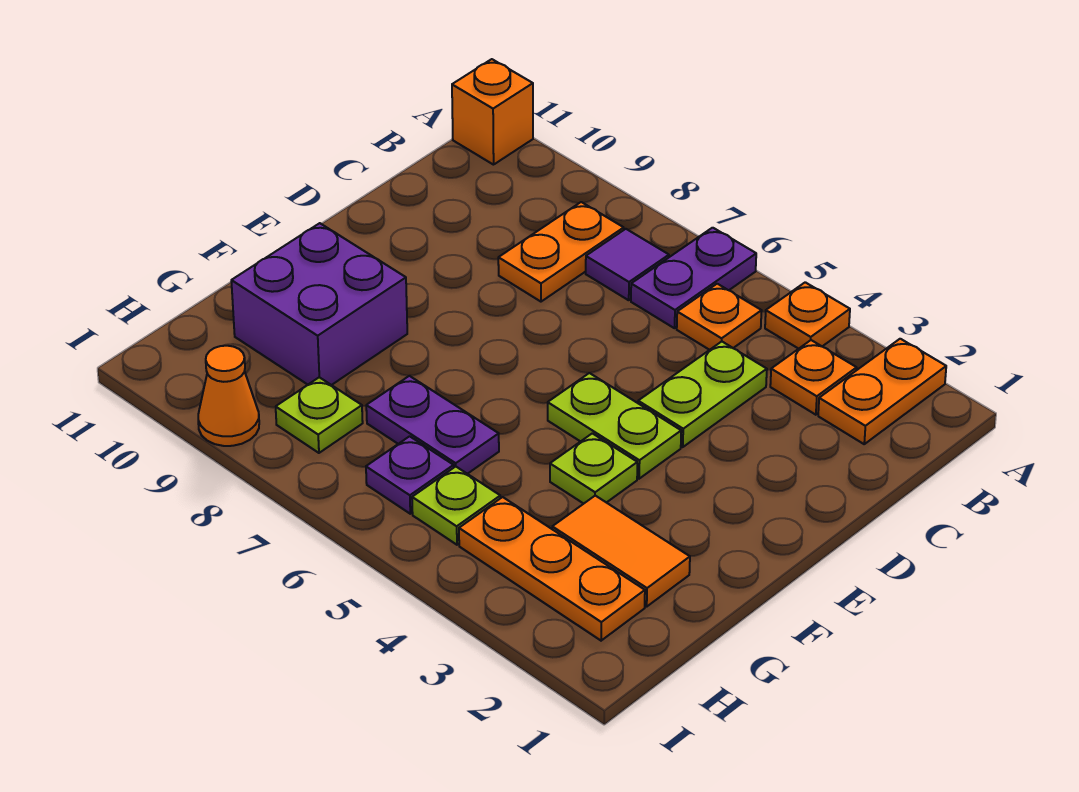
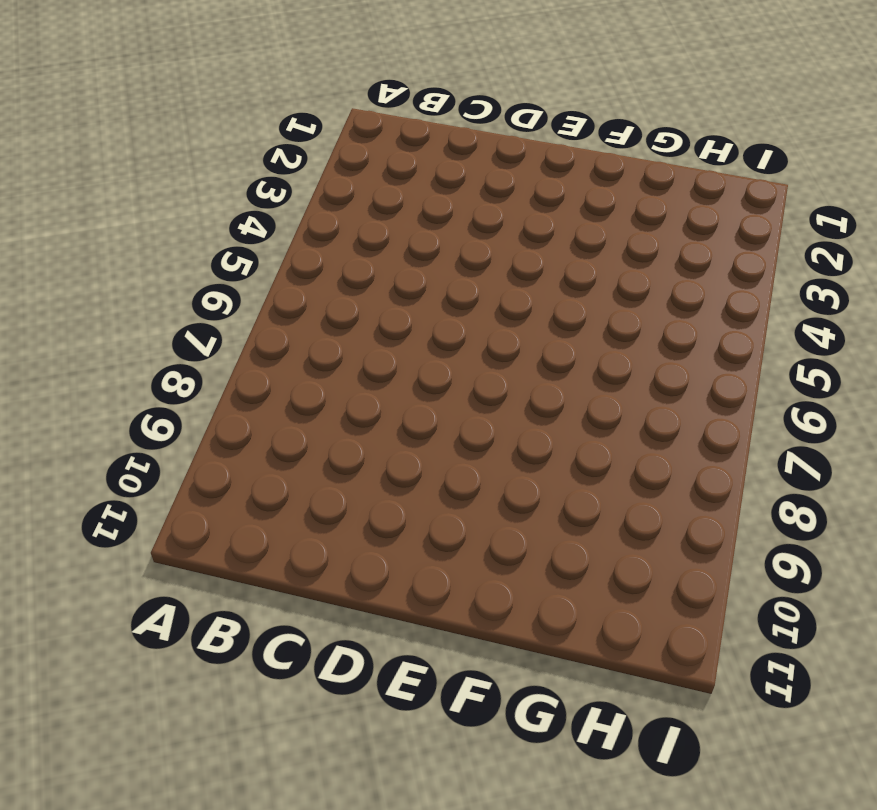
none -> orange 1x2 plate [818,339,946,444]
none -> orange 1x1 plate [765,282,850,349]
none -> purple 1x2 plate [631,228,756,328]

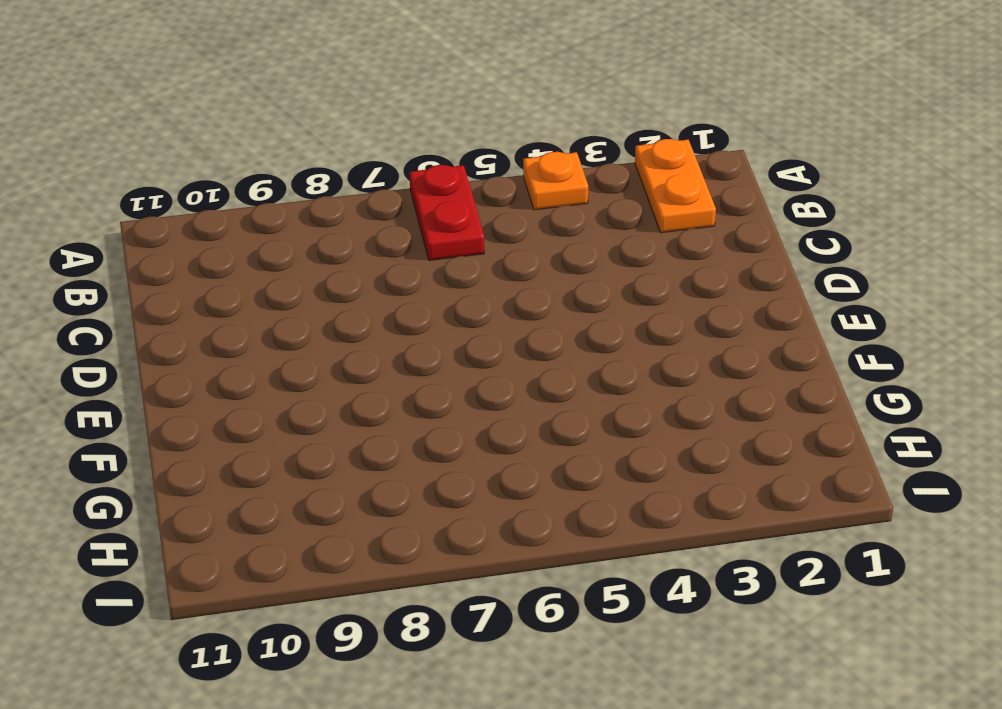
red 1x2 plate [410,165,484,260] -> purple 1x2 plate [631,228,756,328]
none -> orange 1x1 brick [452,59,533,165]
none -> orange 1x1 plate [770,340,857,415]
none -> orange 1x1 plate [677,284,762,350]

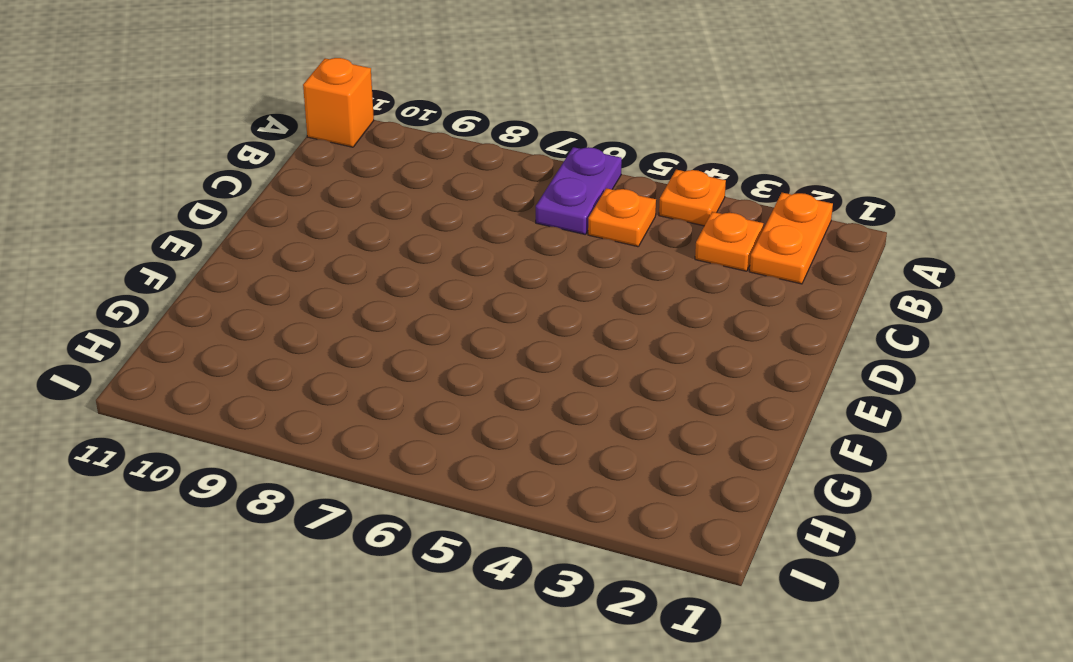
none -> purple 1x1 tile [586,229,669,300]
none -> orange 1x2 plate [498,202,624,302]
none -> lime 1x2 plate [638,342,767,447]

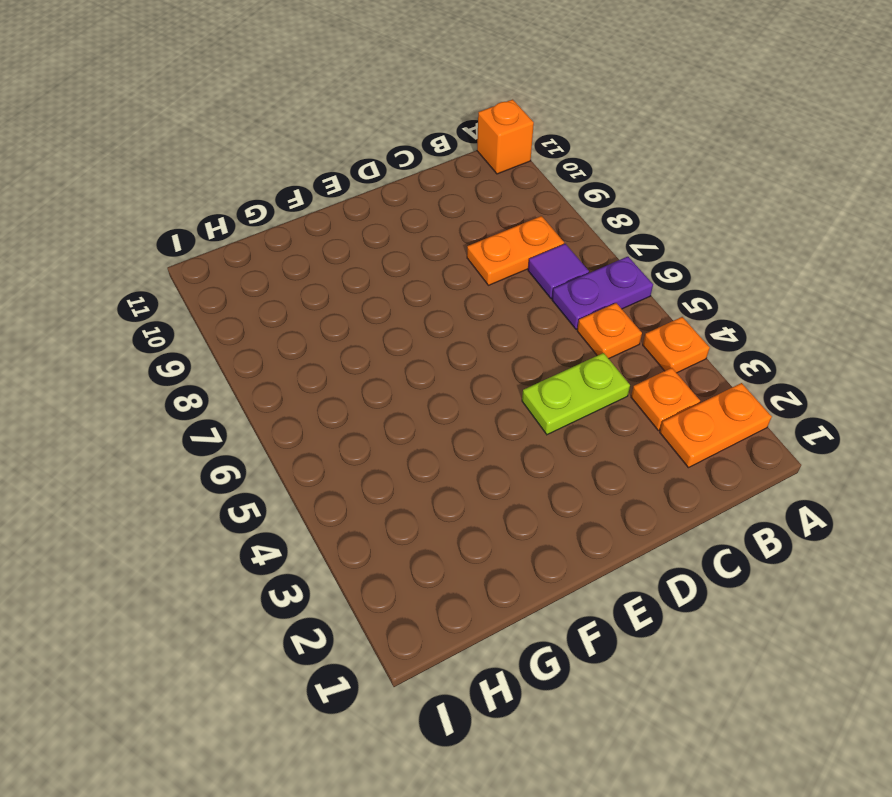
none -> lime 1x2 plate [548,373,681,479]
none -> lime 1x1 plate [550,433,637,504]
none -> purple 2x2 brick [231,223,407,385]

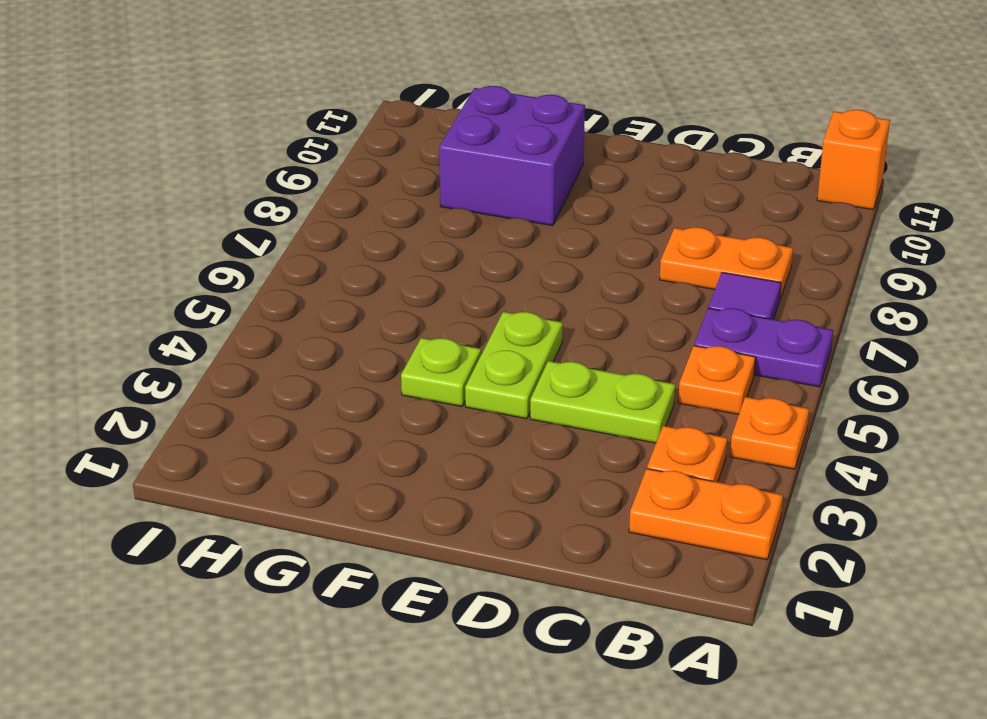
none -> orange 1x2 tile [552,496,690,607]
none -> purple 1x2 plate [366,376,499,474]
none -> orange 1x3 plate [459,497,645,641]

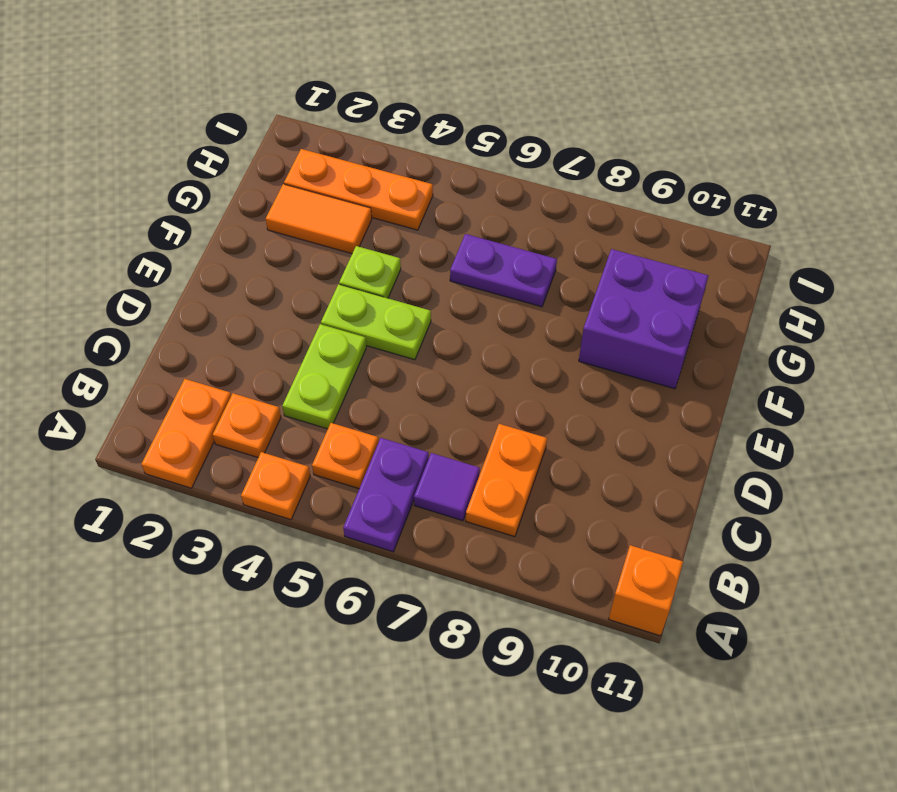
none -> lime 1x1 plate [412,467,500,545]
none -> purple 1x1 plate [366,436,454,514]
none -> lime 1x1 plate [276,377,363,453]

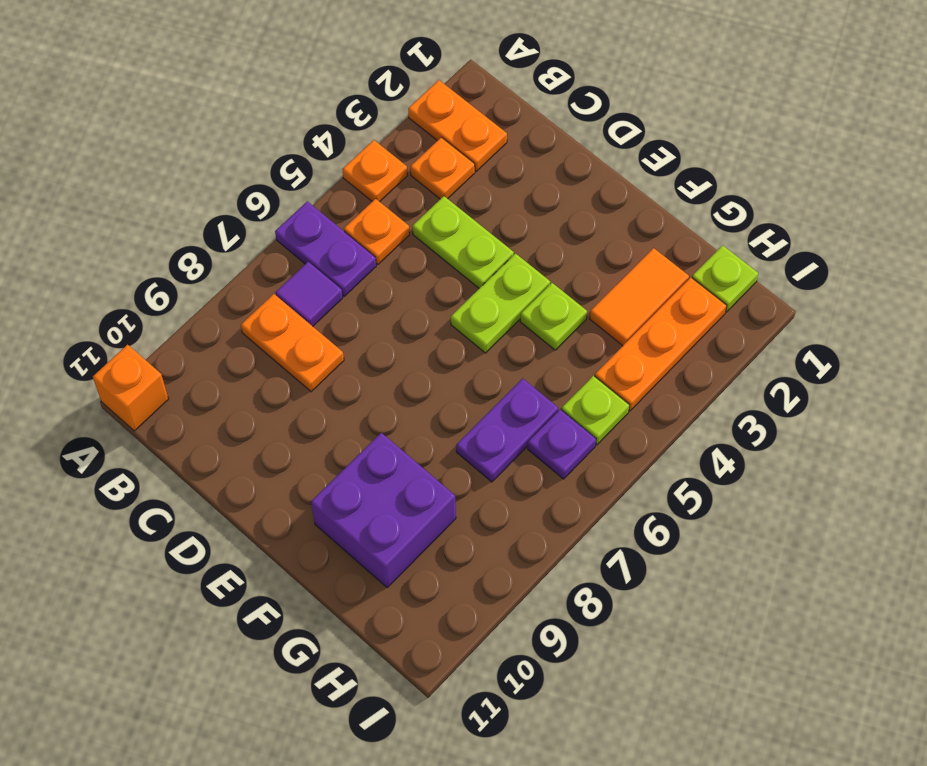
lime 1x1 plate [692,245,758,312] -> lime 1x1 plate moved to [276,377,363,453]
none -> orange 1x1 cone [198,346,259,446]

